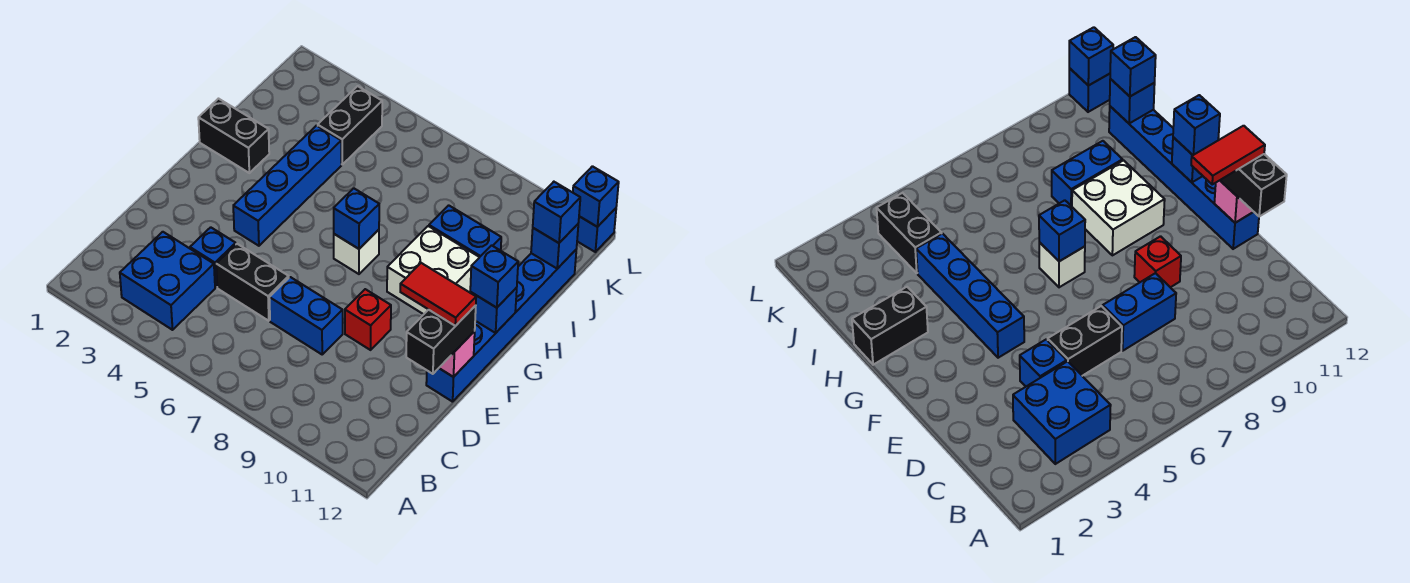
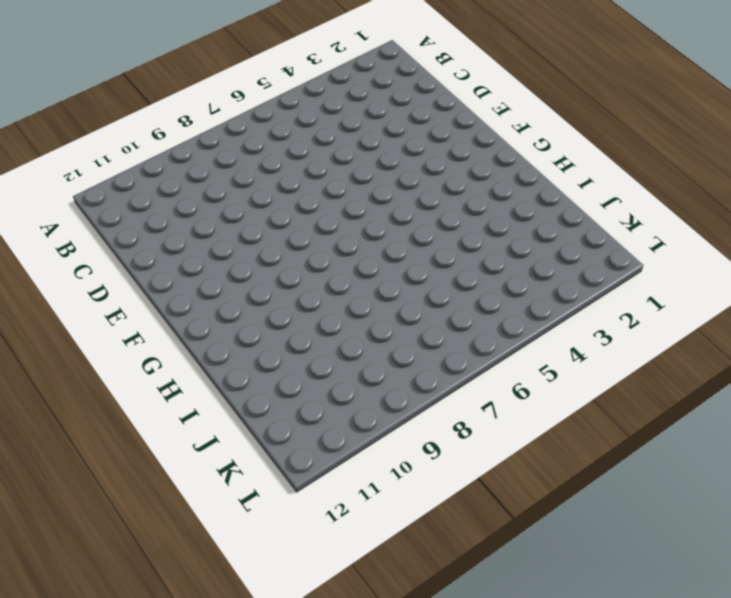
none -> blue 2x2 brick [120,232,215,330]
none -> blue 1x1 brick [190,227,236,287]
none -> black 1x2 brick [216,244,289,321]

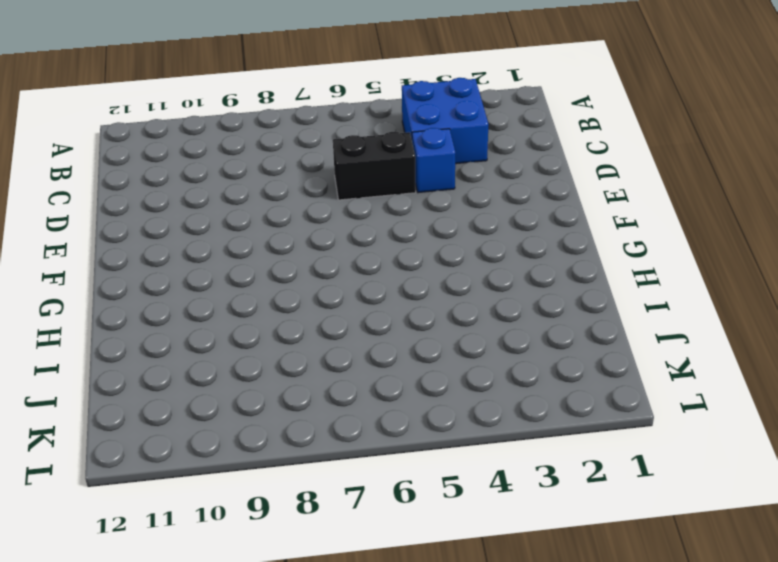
none -> blue 1x2 brick [269,277,343,354]
none -> red 1x1 brick [345,289,391,350]
none -> blue 1x6 brick [426,250,576,402]

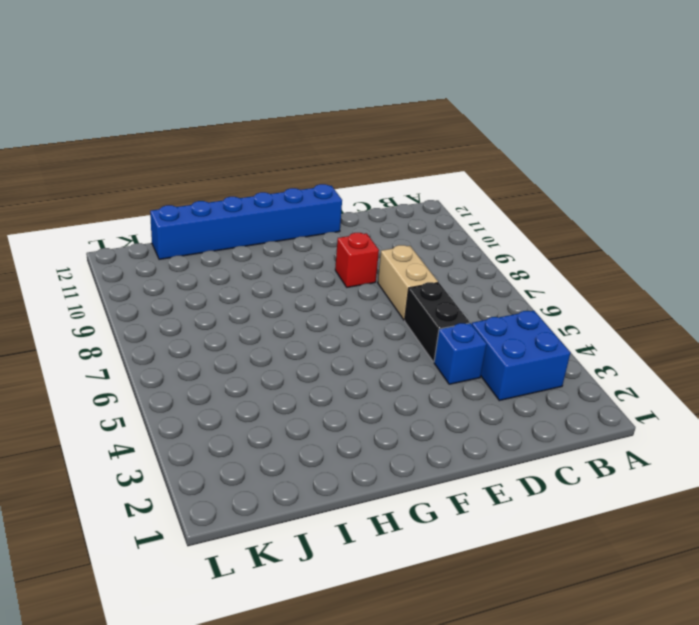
tan 1x2 brick [378,245,438,320] -> blue 1x2 brick [269,277,343,354]
none -> blue 1x4 brick [233,126,341,246]
none -> white 1x1 brick [334,230,379,274]
none -> white 2x2 brick [387,226,479,314]

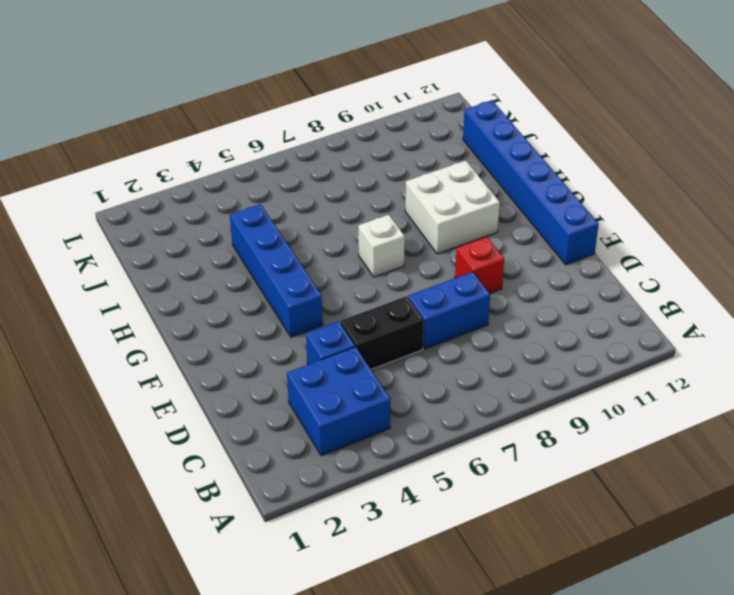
none -> black 1x2 brick [198,99,269,173]
none -> blue 1x2 brick [429,205,501,257]
none -> black 1x2 brick [318,86,382,164]

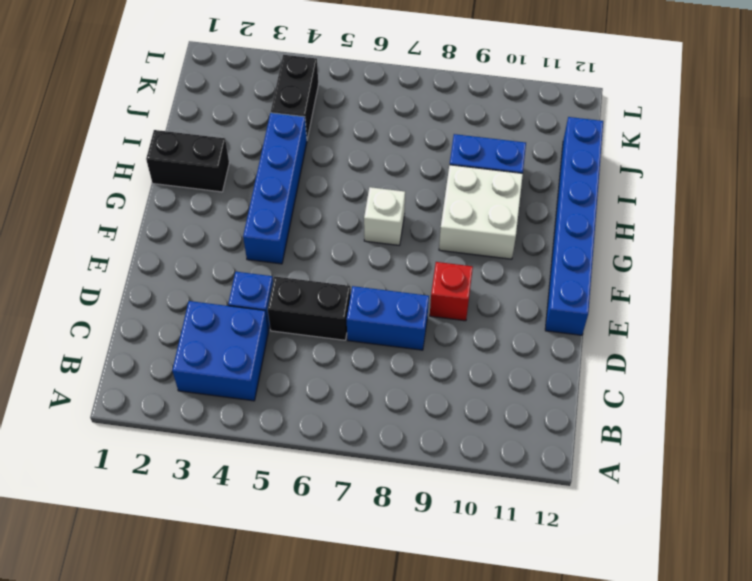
none -> blue 1x1 brick [577,208,616,252]
none -> pink 1x1 brick [439,331,475,377]
none -> blue 1x1 brick [334,188,379,249]

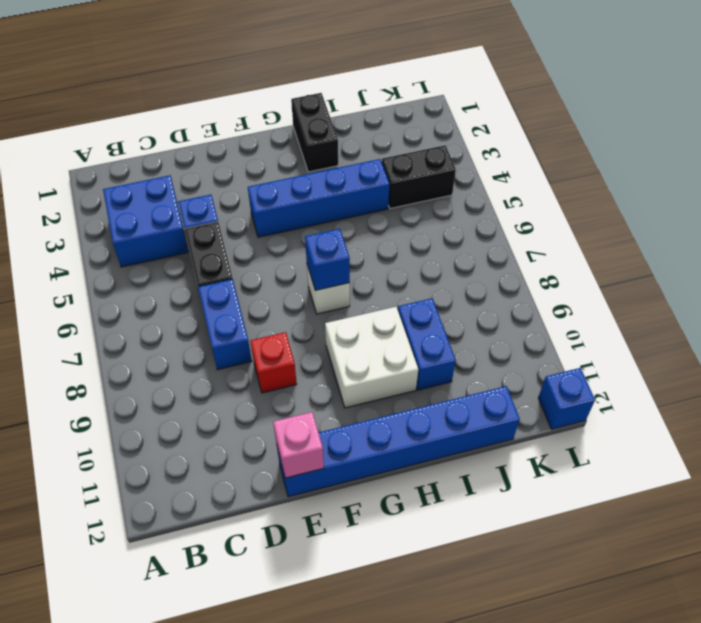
none -> blue 1x1 brick [470,288,517,333]
none -> blue 1x1 brick [531,224,578,269]
none -> blue 1x1 brick [573,166,619,227]

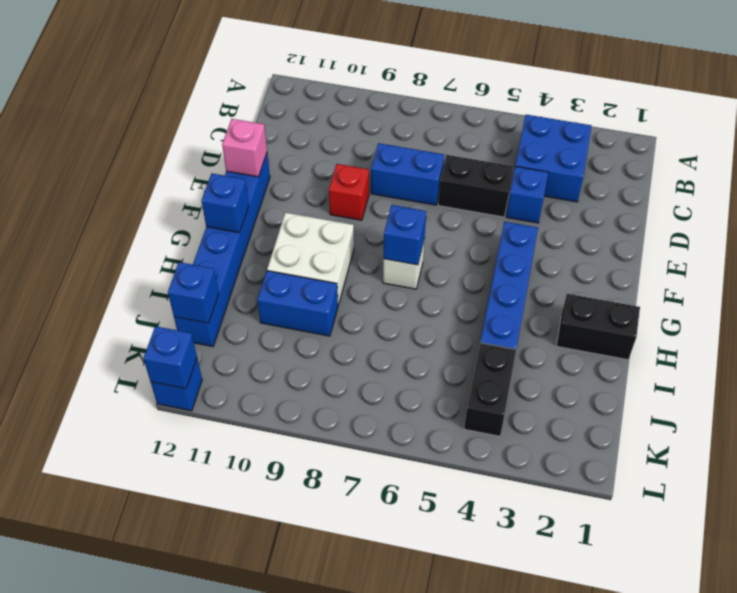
none -> black 1x2 brick [406,306,476,374]
none -> blue 1x1 brick [470,245,518,308]
none -> blue 1x1 brick [533,182,580,243]

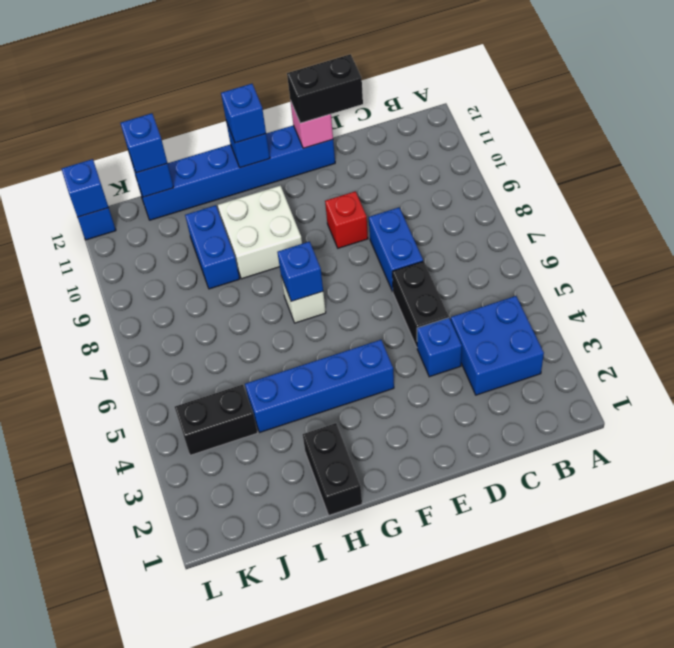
none -> red 1x2 tile [400,263,476,326]

